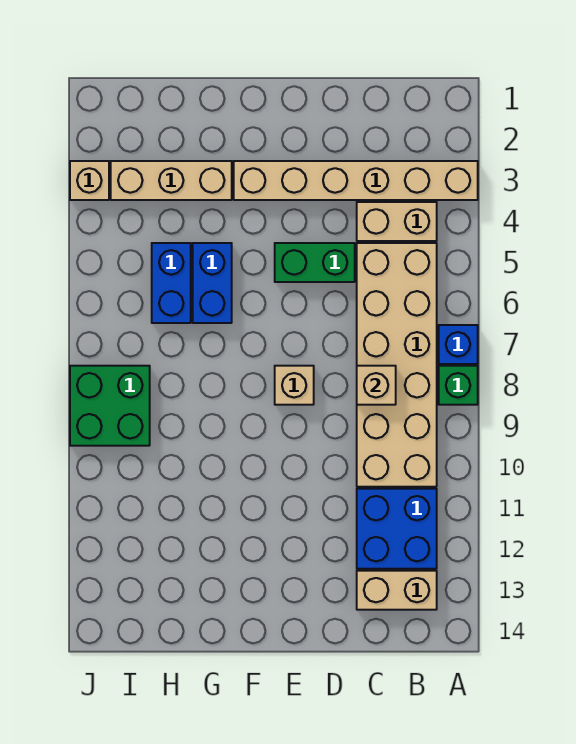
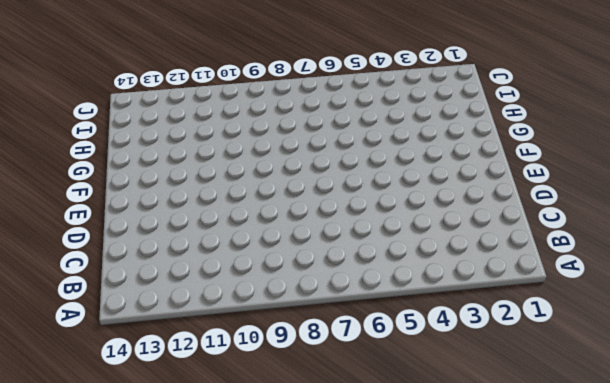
none -> tan 1x6 brick [234,161,478,200]
none -> blue 1x1 brick [439,325,478,364]
none -> green 1x1 brick [439,366,478,405]

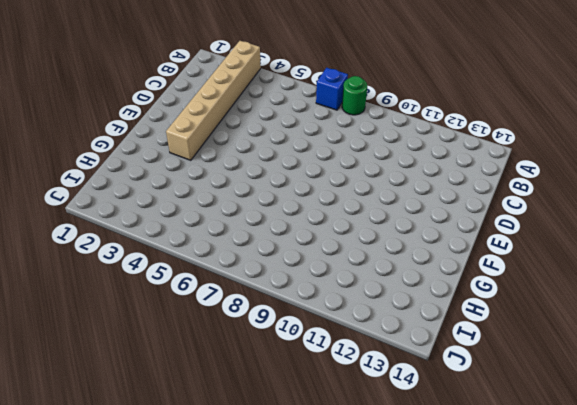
green 1x1 round brick [342,76,367,115] -> green 1x1 brick [439,366,478,405]
none -> tan 1x2 brick [357,202,437,241]
none -> tan 2x6 brick [357,243,437,487]
none -> blue 2x2 brick [357,489,437,569]

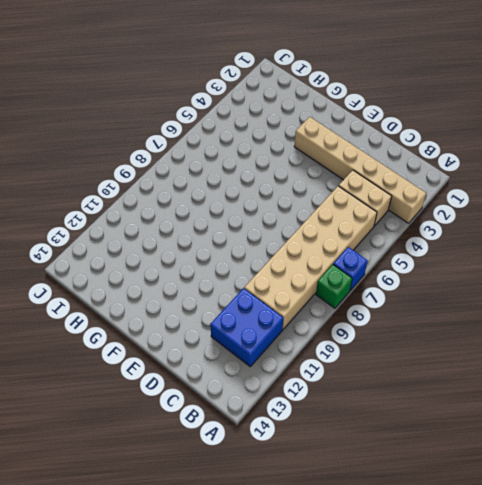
none -> tan 1x2 brick [357,571,437,610]
none -> green 1x2 brick [275,243,355,282]
none -> tan 1x1 brick [275,366,314,405]

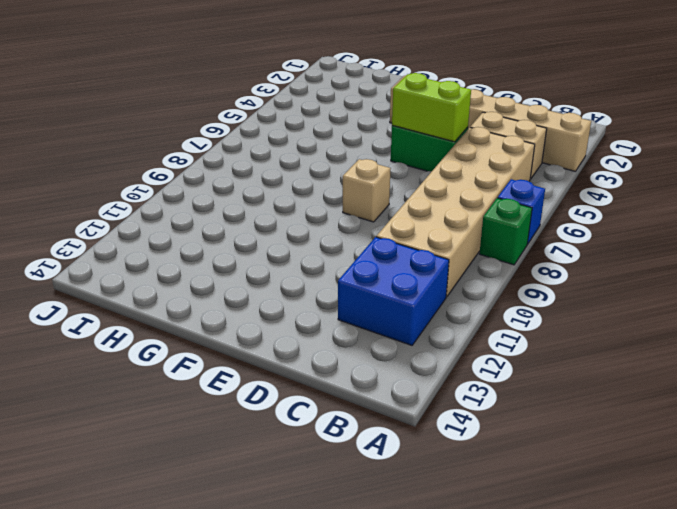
lime 1x2 brick [392,73,471,142] -> none
none -> tan 1x2 brick [357,571,437,610]
none -> tan 1x3 brick [111,161,232,200]
none -> blue 1x2 brick [193,243,232,323]

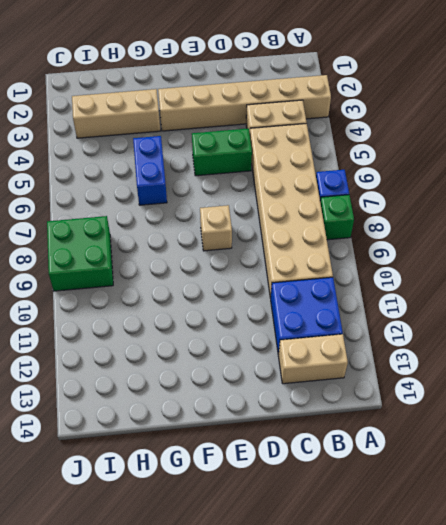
none -> blue 1x2 brick [152,243,191,323]
none -> tan 1x1 brick [70,161,109,200]
none -> tan 1x1 brick [357,366,396,405]

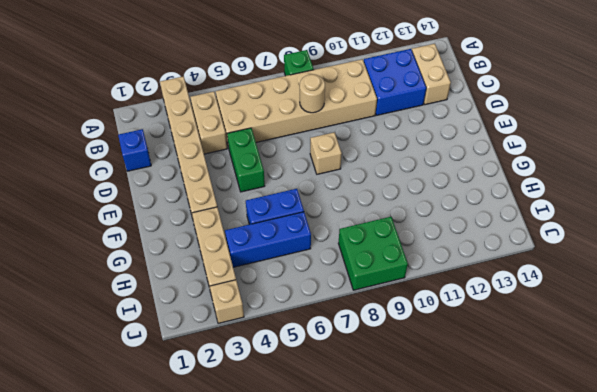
blue 1x1 brick [118,129,151,171] -> blue 1x1 brick moved to [439,325,478,364]
tan 1x1 round brick [300,74,325,113] -> tan 1x1 brick [357,366,396,405]
blue 1x3 brick [225,212,311,267] -> blue 1x2 brick [152,243,191,323]

